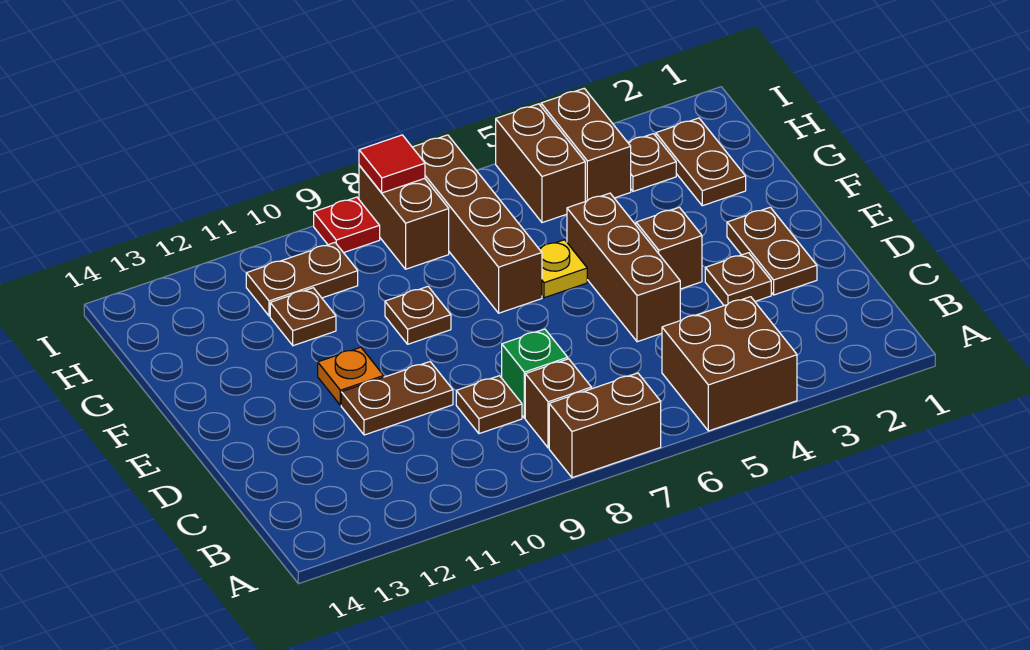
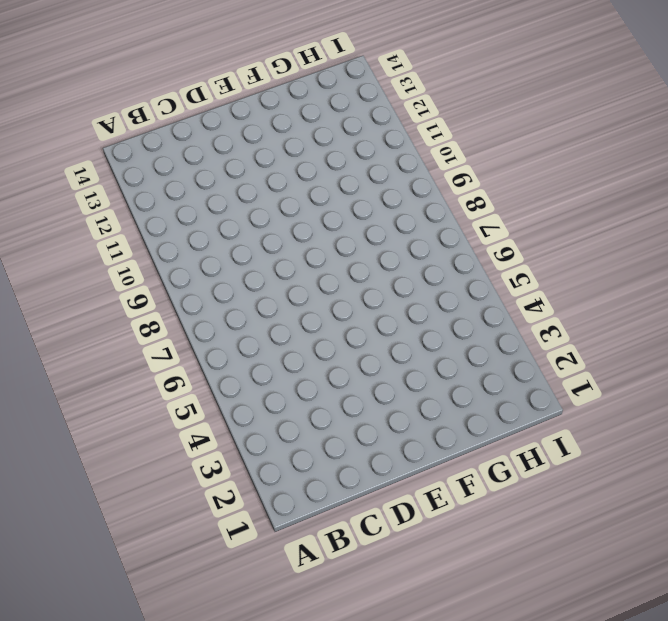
none -> brown 2x2 brick [662,297,797,431]
none -> brown 1x2 brick [549,373,661,478]
none -> brown 1x1 brick [525,359,591,448]

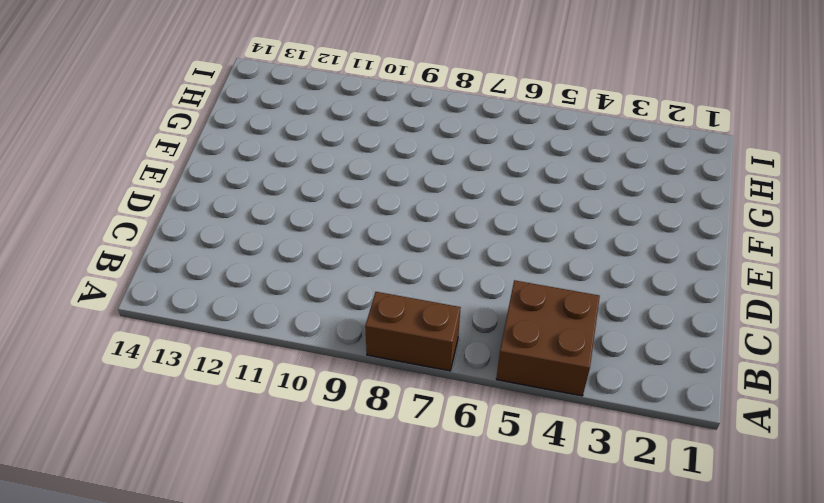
none -> brown 1x1 brick [525,359,591,448]
none -> green 1x1 brick [502,329,568,418]
none -> brown 1x1 plate [456,376,522,434]

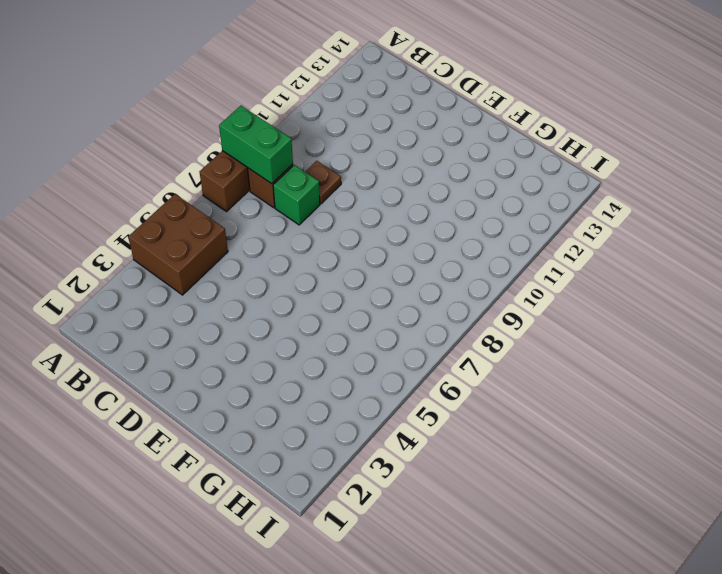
green 1x2 brick [219,106,293,184] -> none
none -> brown 1x2 plate [727,207,817,295]
none -> brown 1x1 plate [705,253,771,306]
none -> brown 1x3 brick [567,193,680,342]

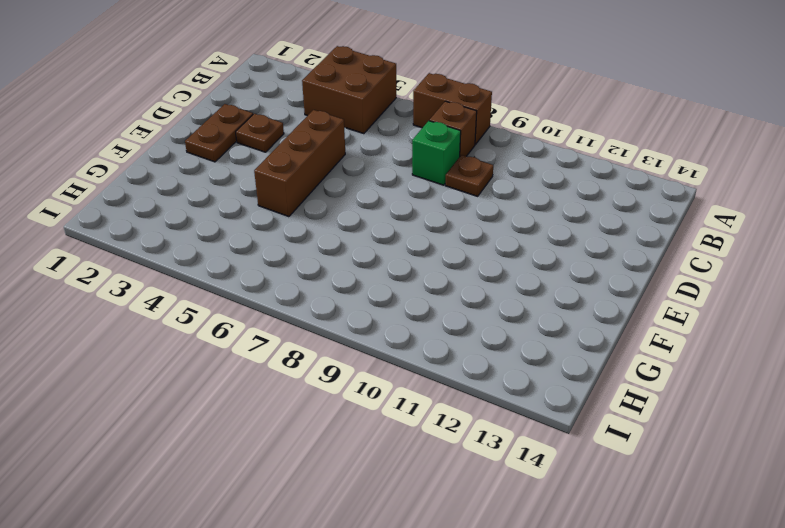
none -> brown 1x2 plate [341,362,453,435]
none -> brown 1x1 brick [636,207,702,289]
none -> orange 1x1 plate [318,347,384,405]

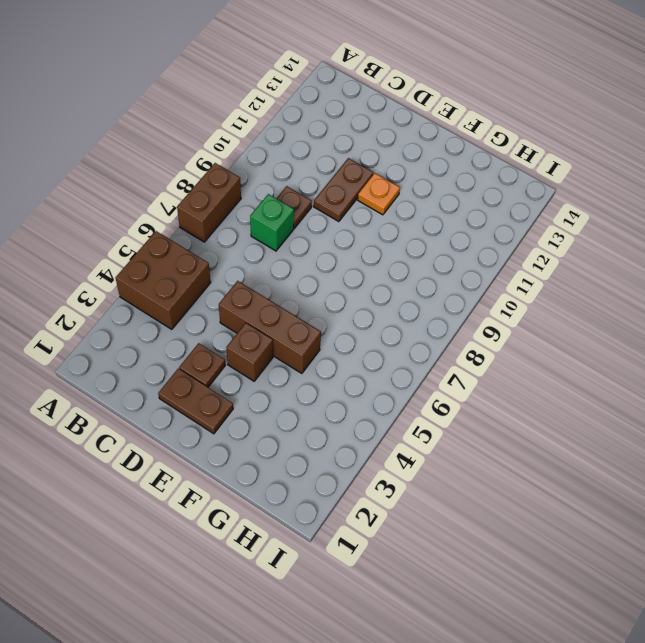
none -> brown 1x1 brick [525,359,591,448]
none -> yellow 1x1 plate [539,240,587,298]
none -> brown 1x4 brick [412,135,542,313]

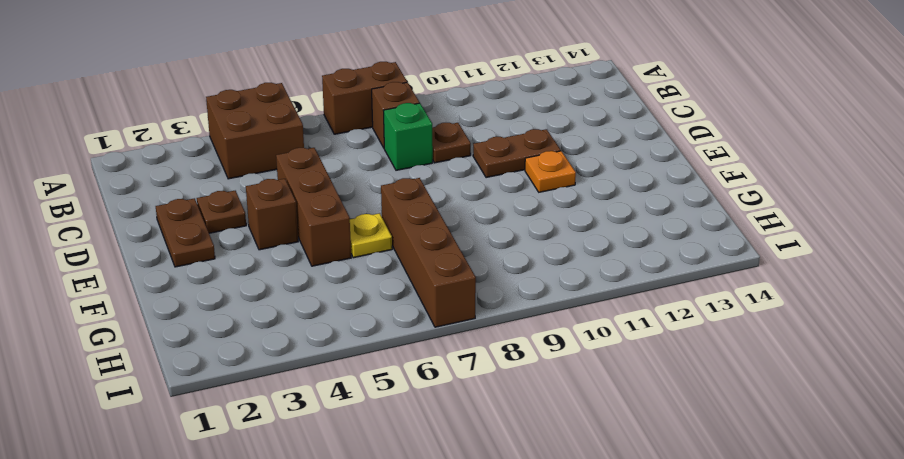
none -> brown 1x1 plate [385,287,451,344]
none -> brown 1x2 plate [656,118,746,206]
none -> brown 1x1 plate [270,288,336,346]

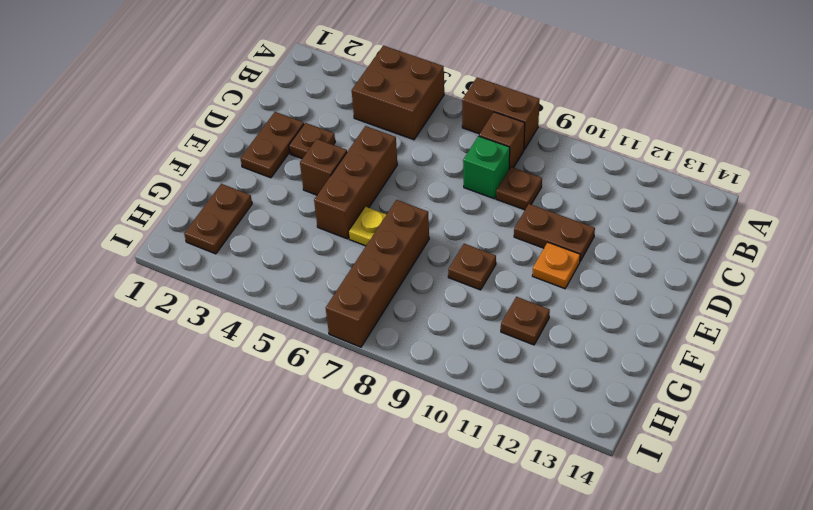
none -> brown 1x1 plate [628,134,676,191]
none -> brown 1x2 brick [541,88,631,201]
none -> brown 1x2 brick [496,104,585,223]

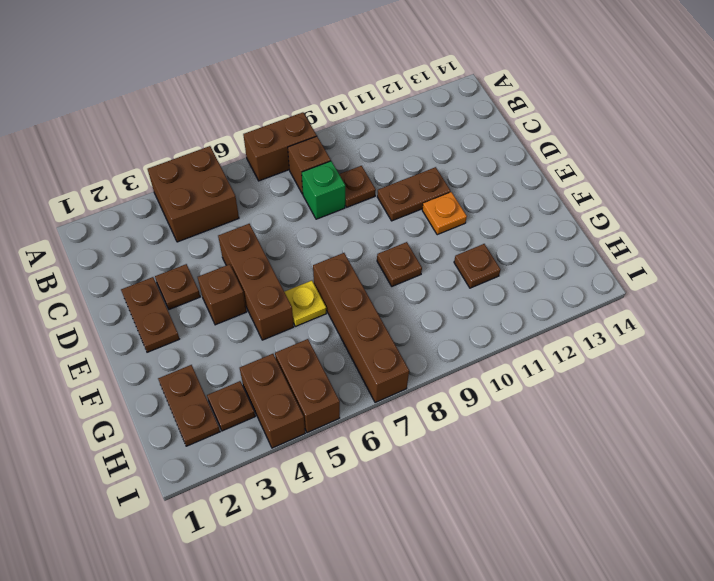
none -> brown 1x2 brick [359,166,449,269]
none -> brown 1x2 plate [246,243,358,316]
none -> red 1x1 plate [314,197,380,253]

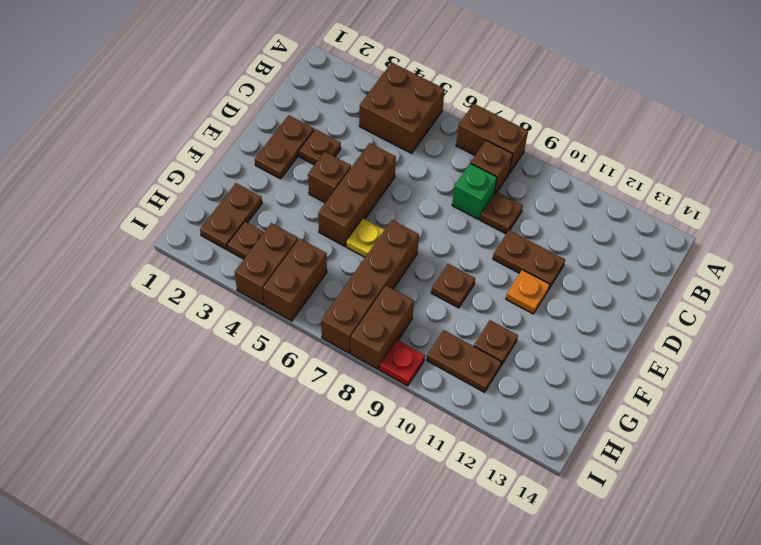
none -> red 1x1 tile [359,135,425,193]

